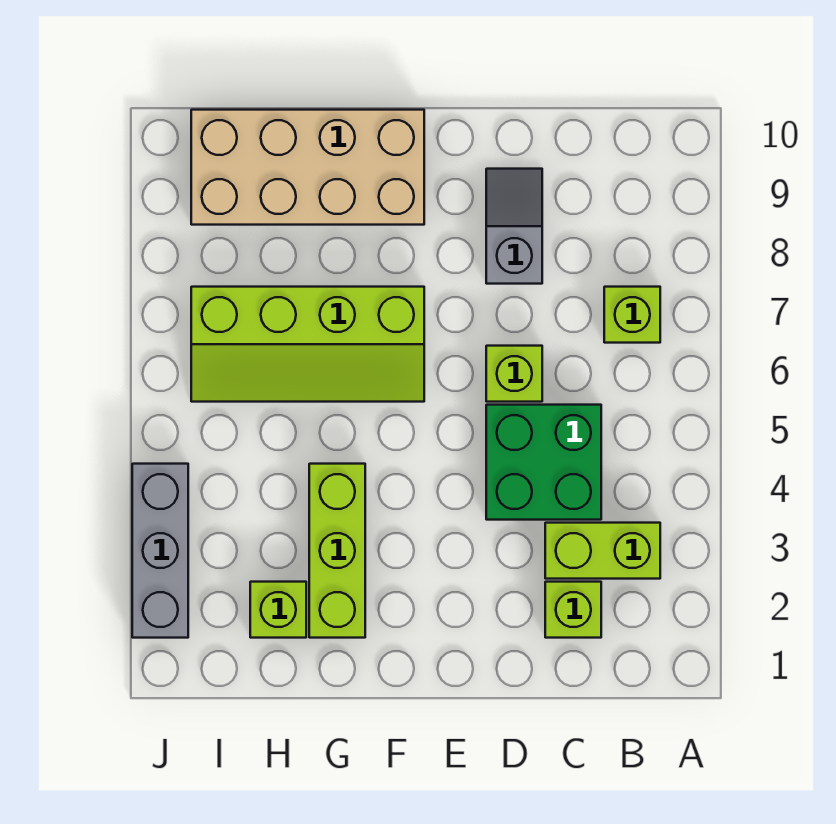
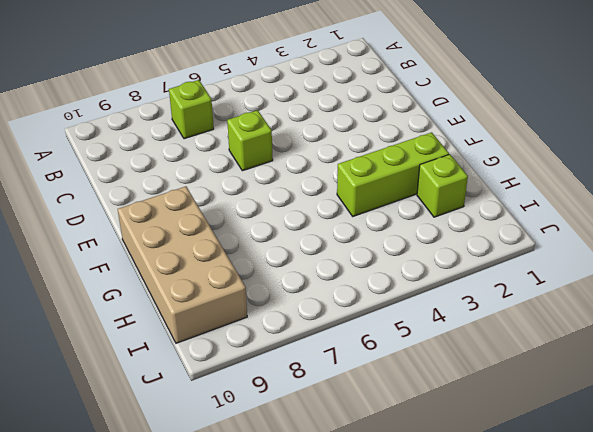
none -> lime 1x2 brick [545,523,660,579]
none -> lime 1x1 brick [545,582,601,638]

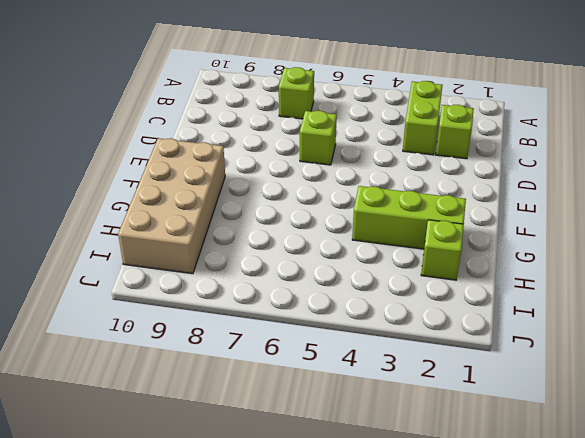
none -> green 2x2 brick [486,405,601,520]
none -> grey 1x2 slope [486,169,542,284]

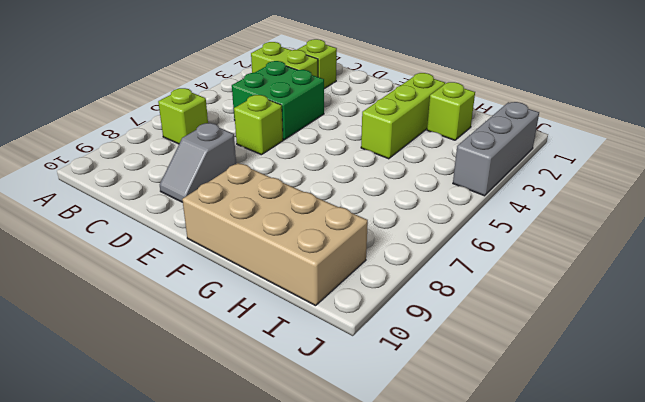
none -> lime 2x4 slope [191,287,424,402]

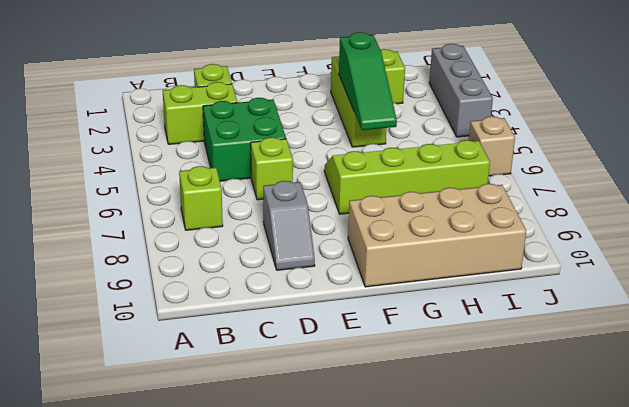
green 1x3 slope [339,32,397,130] -> none
tan 1x1 brick [469,117,515,176] -> none

